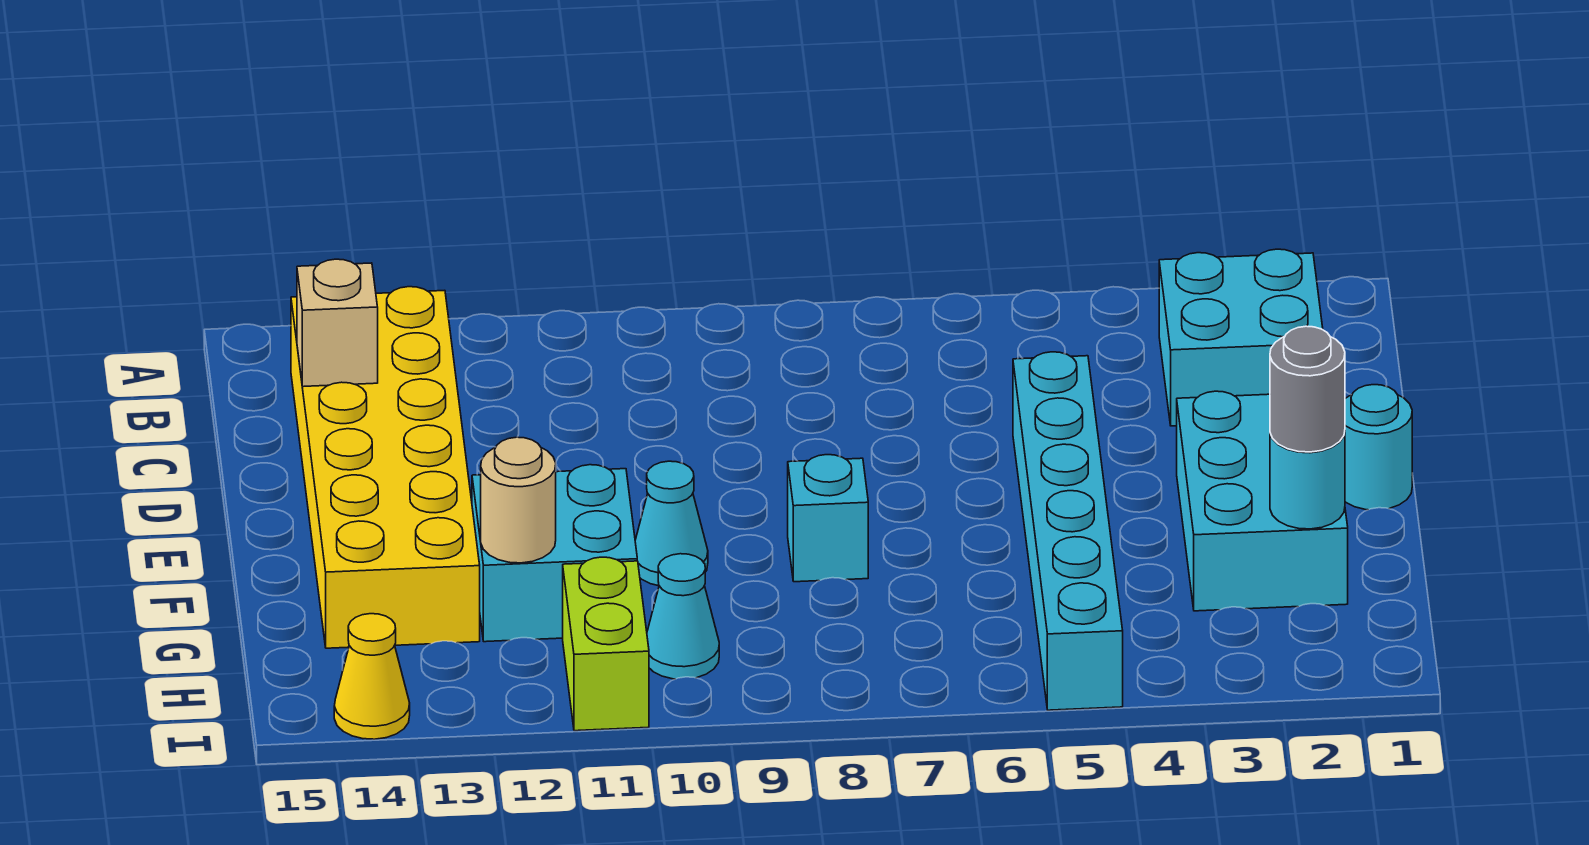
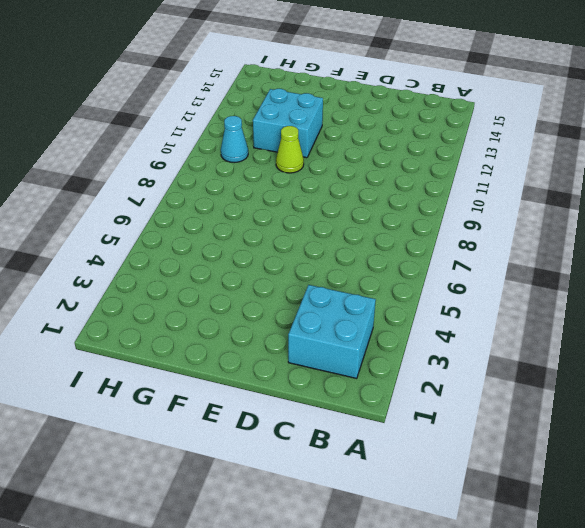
lime 1x1 cone [276,126,304,173] -> cyan 1x1 cone [635,461,708,586]
none -> yellow 2x6 brick [291,287,480,648]
none -> cyan 1x6 brick [1013,352,1123,710]
none -> cyan 1x1 round brick [1345,385,1412,510]

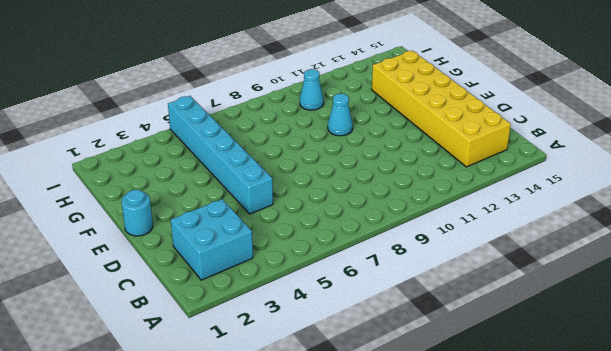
none -> cyan 2x3 brick [1177,391,1348,611]
none -> cyan 1x1 brick [788,455,868,582]
none -> cyan 2x2 brick [472,465,637,642]

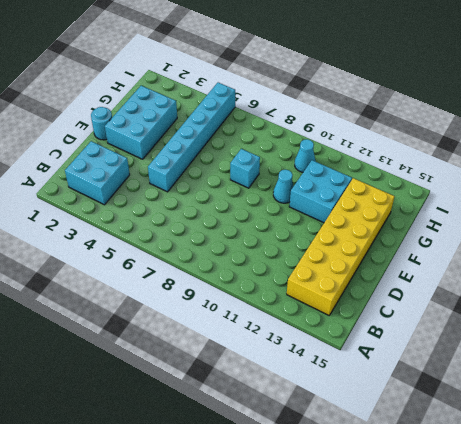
none -> lime 1x2 brick [563,557,649,731]
none -> yellow 1x1 cone [334,614,410,739]
none -> tan 1x1 brick [297,259,378,387]

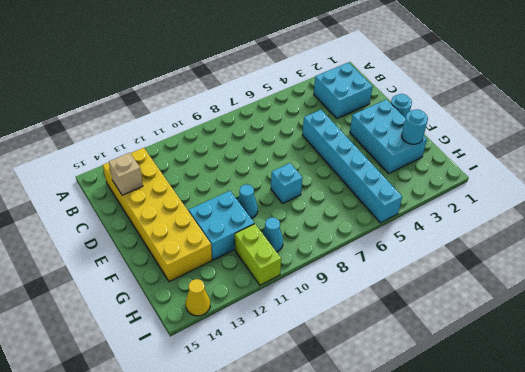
none -> tan 1x1 round brick [481,437,556,563]
none -> grey 1x1 round brick [1270,326,1345,452]

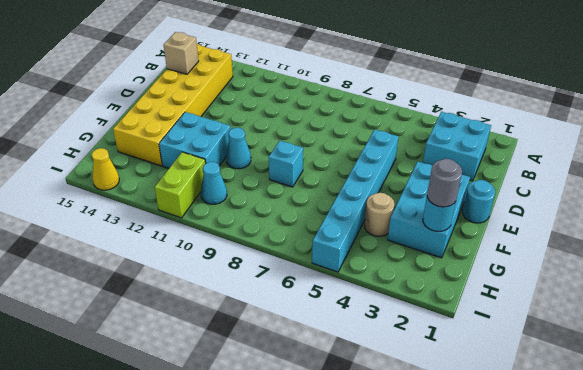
tan 1x1 round brick [364,193,394,236] -> tan 1x1 round brick moved to [481,437,556,563]

